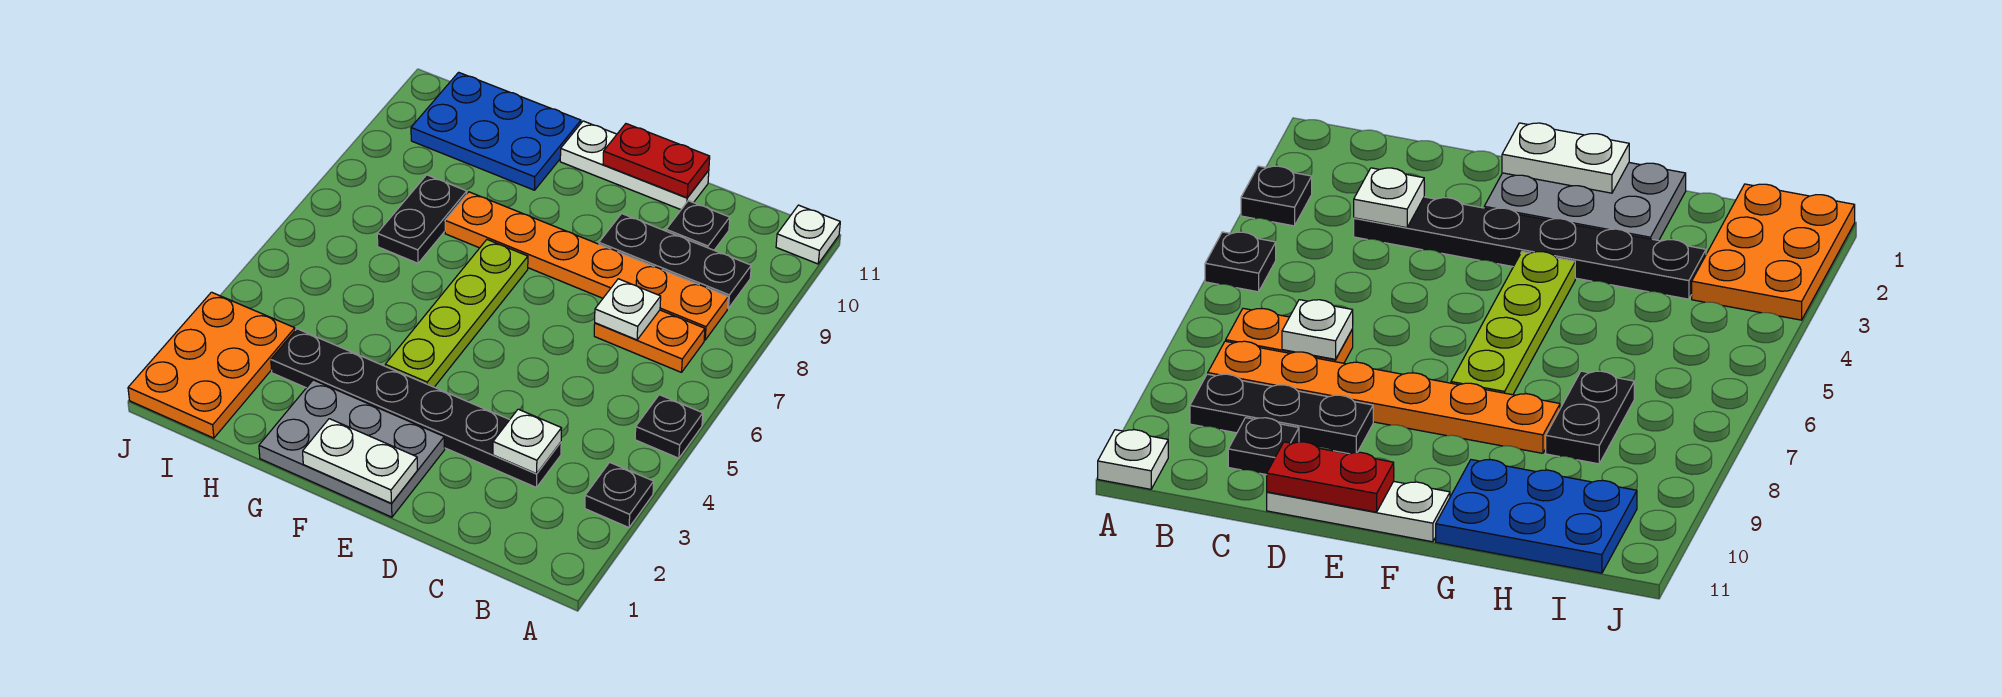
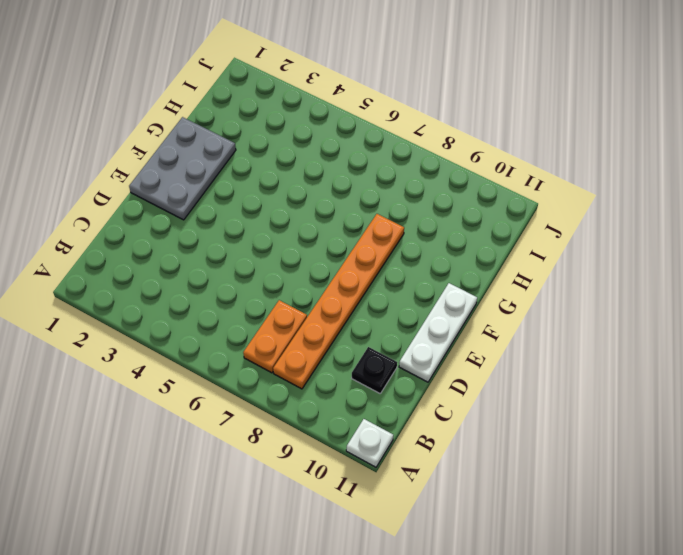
none -> black 1x1 plate [585,462,654,528]
none -> black 1x1 plate [635,395,703,458]
none -> black 1x3 plate [599,214,751,308]

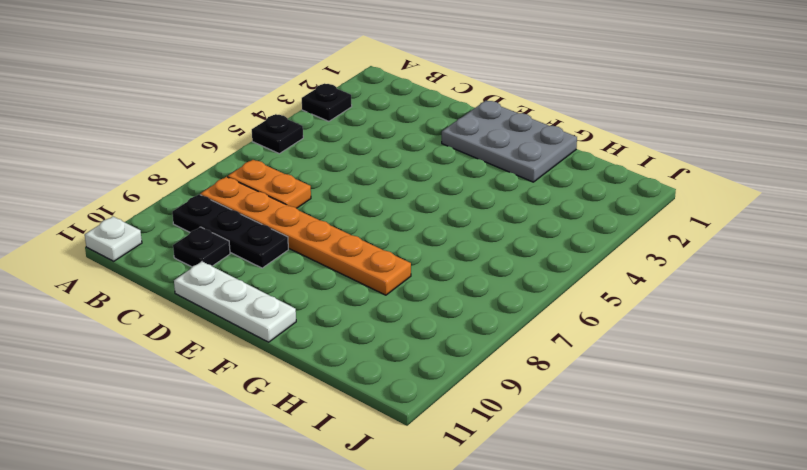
none -> black 1x6 plate [271,329,561,488]
none -> lime 1x4 plate [385,240,528,387]
none -> blue 2x3 plate [411,72,581,190]

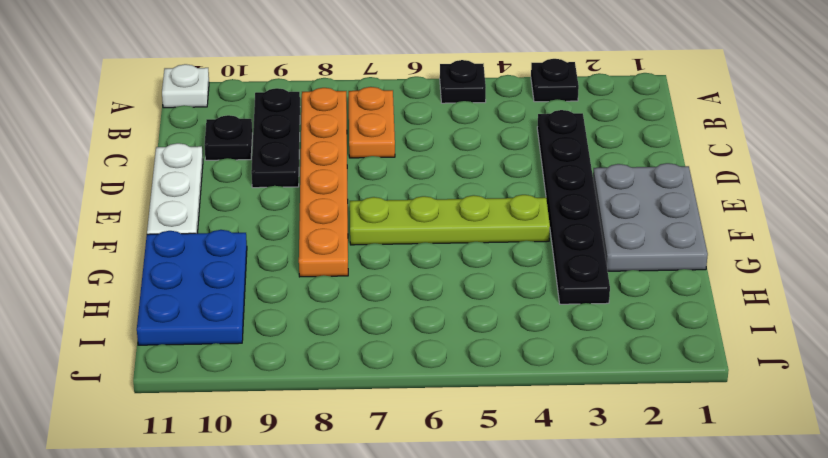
none -> black 1x2 plate [377,175,467,263]
none -> orange 2x3 plate [128,292,295,438]
none -> white 1x1 plate [493,409,561,474]

